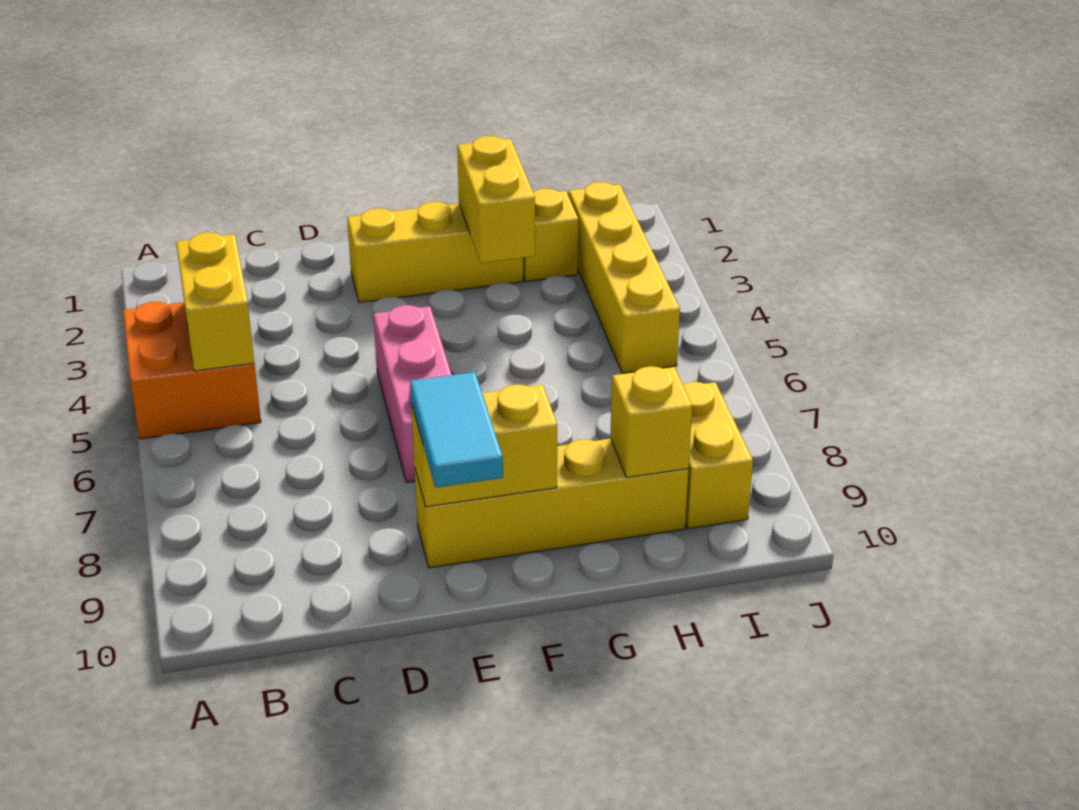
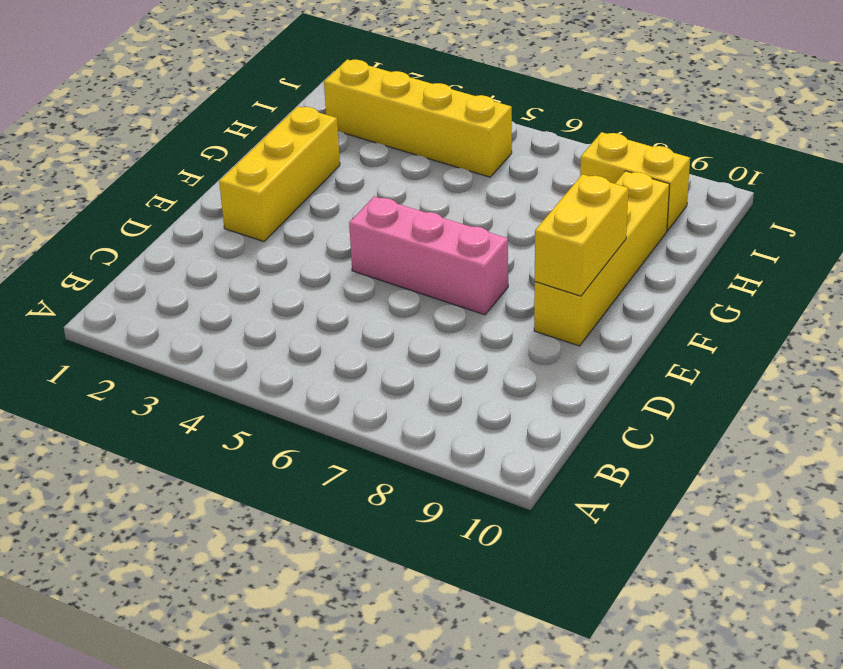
none -> orange 2x2 brick [123,301,261,439]
none -> yellow 1x1 brick [523,189,578,281]
none -> yellow 1x2 brick [176,233,254,371]

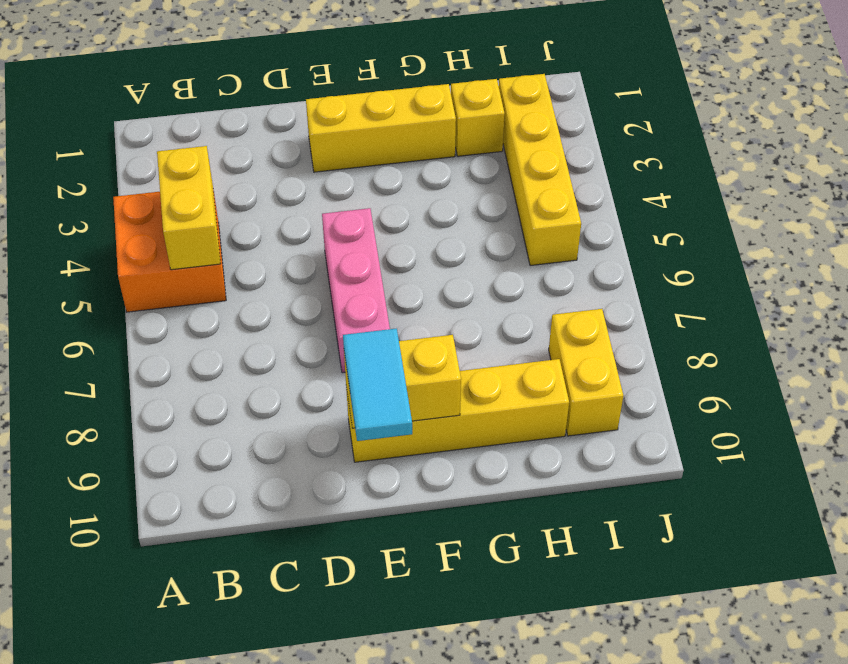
none -> yellow 1x2 brick [457,136,535,263]
none -> yellow 1x1 brick [610,366,692,478]

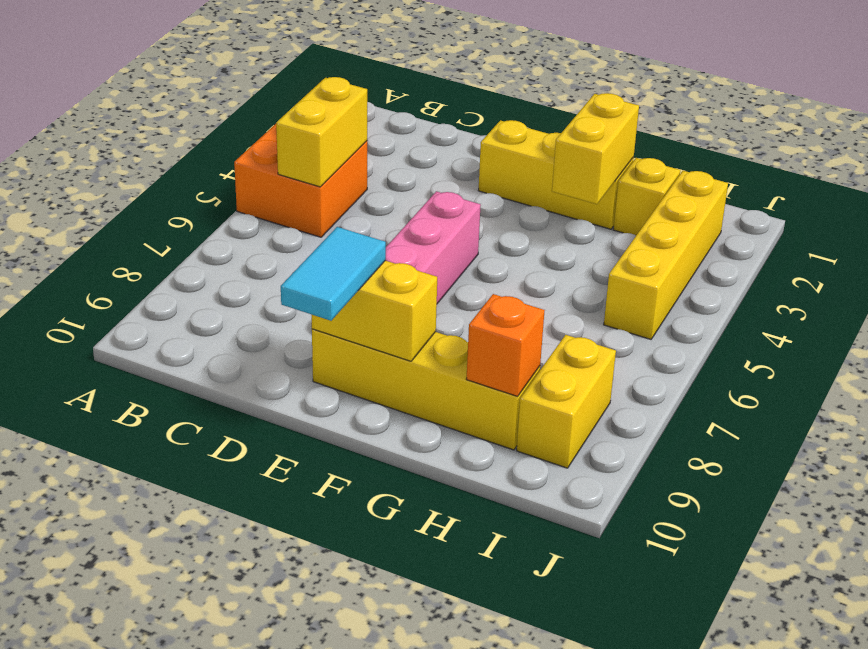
orange 1x1 brick [466,294,545,396] -> yellow 1x1 brick [610,366,692,478]

